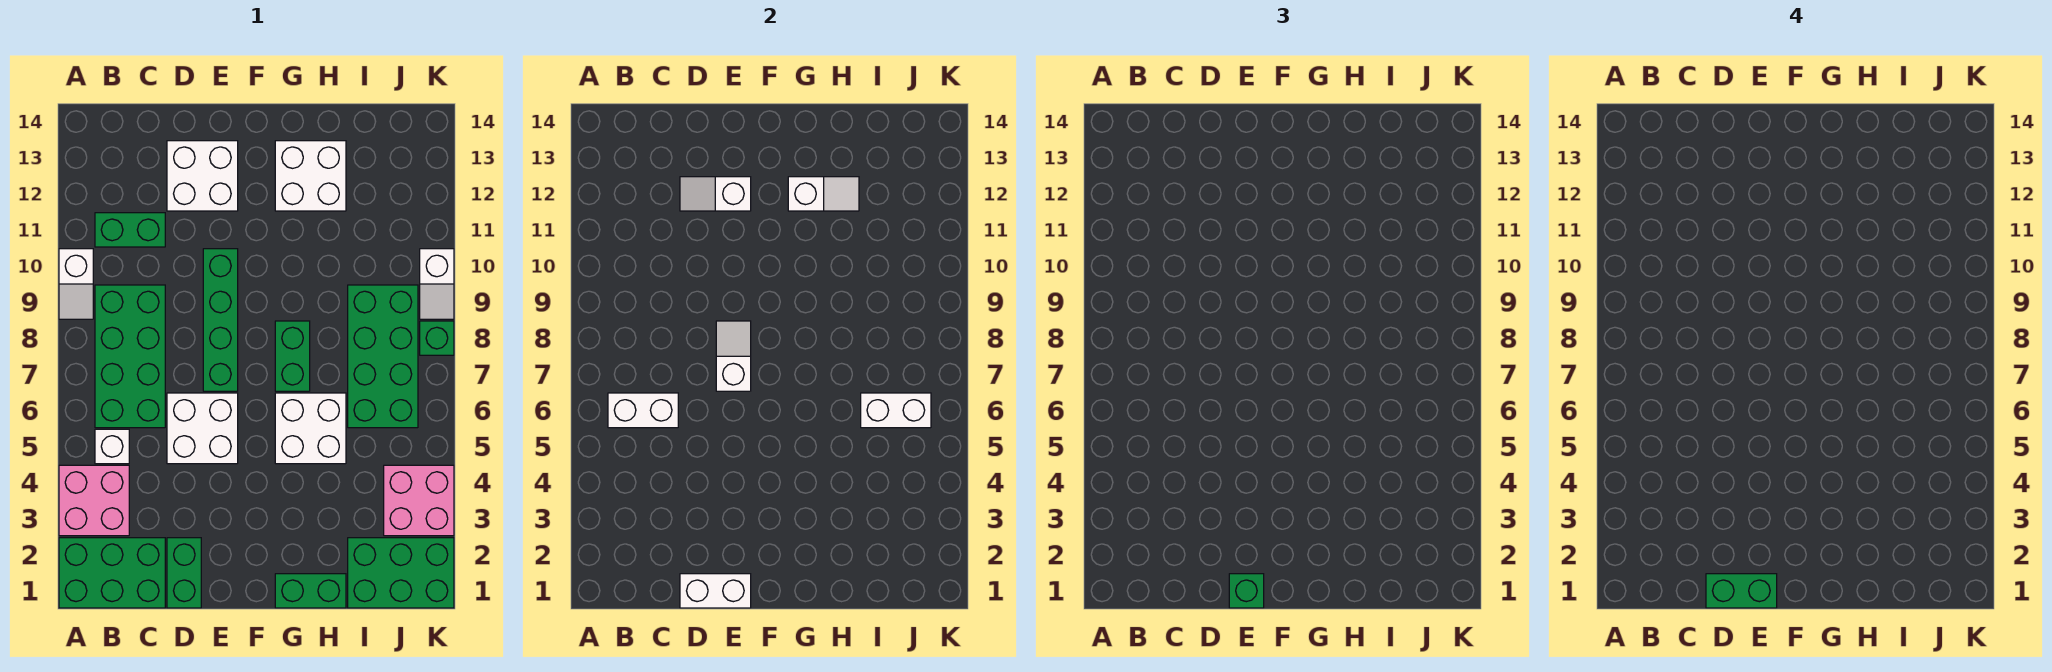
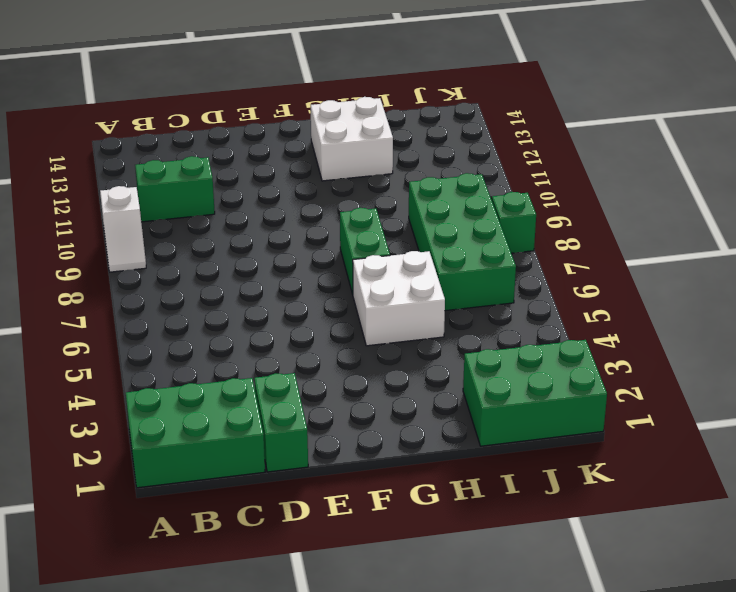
none -> pink 2x2 brick [59,465,129,536]
none -> white 1x1 brick [95,429,129,464]
none -> green 2x4 brick [95,285,165,428]

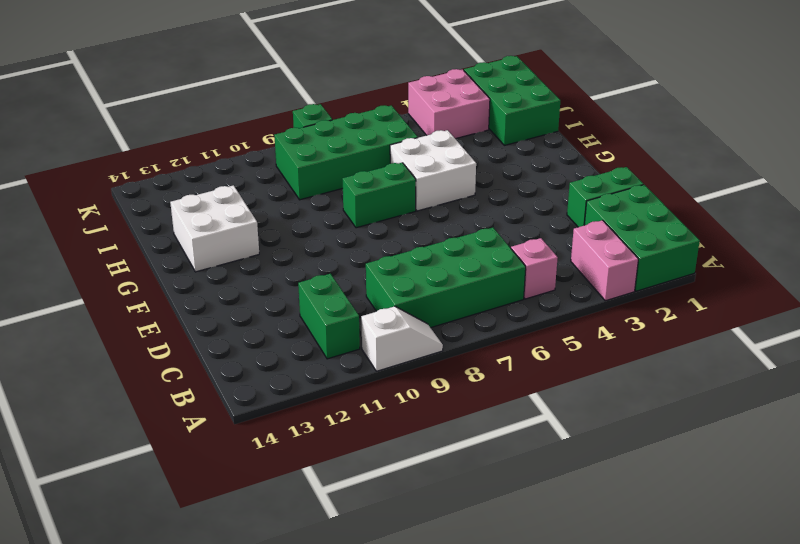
pink 1x2 brick [571,220,638,301] -> pink 2x2 brick [59,465,129,536]
pink 1x1 brick [511,238,558,299] -> white 1x1 brick [95,429,129,464]
none -> white 2x2 brick [167,393,238,464]
none -> white 2x2 brick [167,141,238,211]
none -> green 1x4 brick [203,249,238,391]

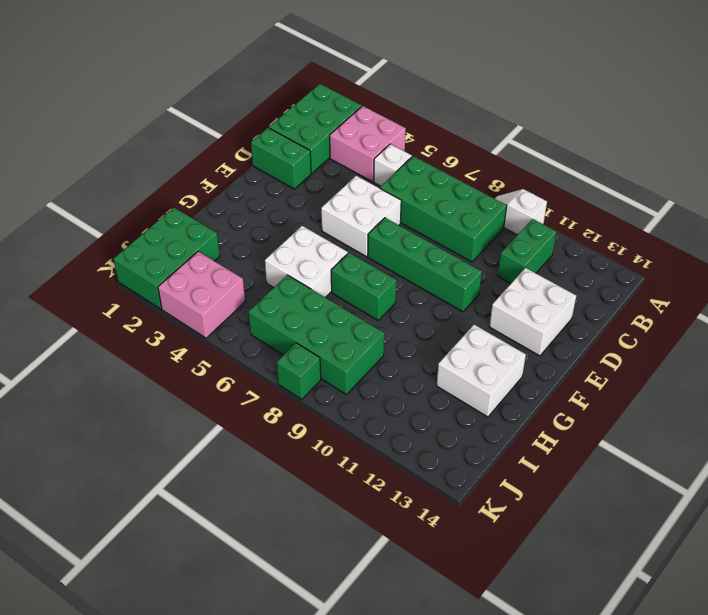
none -> green 1x2 brick [275,574,346,608]
none -> white 1x2 slope [420,249,454,319]
none -> white 1x2 brick [608,393,678,428]

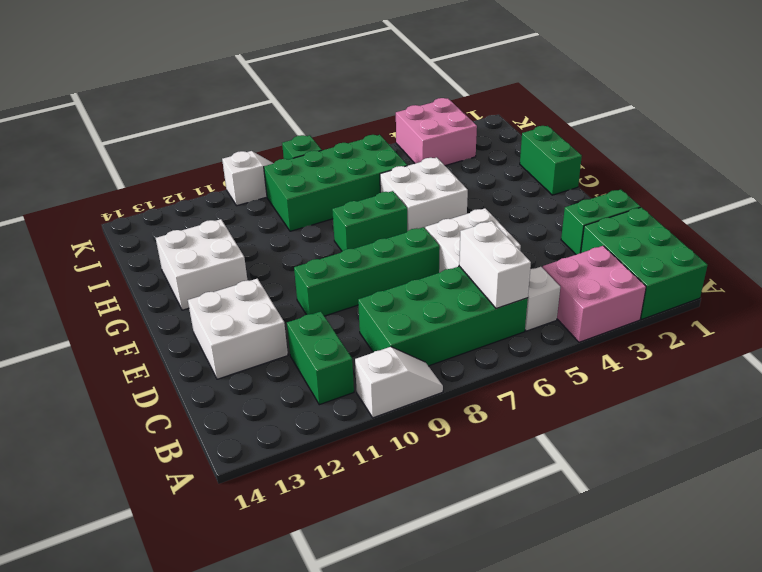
none -> green 2x3 brick [348,538,454,608]
none -> white 1x2 brick [680,574,751,608]
none -> white 1x2 slope [680,177,751,211]

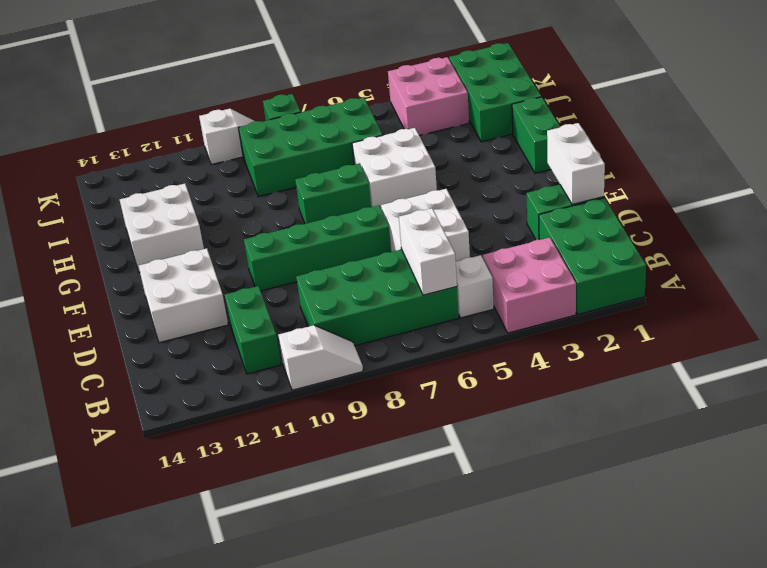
none -> white 1x2 slope [680,177,751,211]
none -> white 1x2 slope [716,321,751,391]
none -> white 1x2 slope [788,177,859,211]

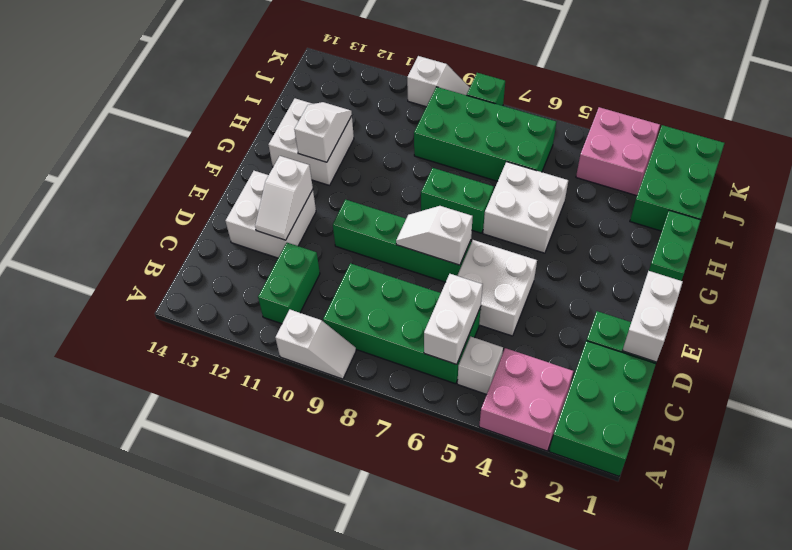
none -> white 1x2 brick [861,393,931,428]
none -> green 1x1 brick [1229,574,1264,608]
none -> green 1x2 brick [1706,574,1777,608]

